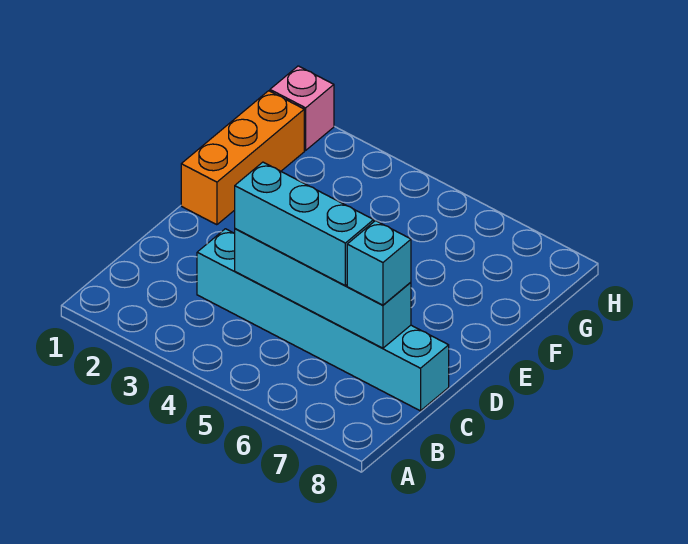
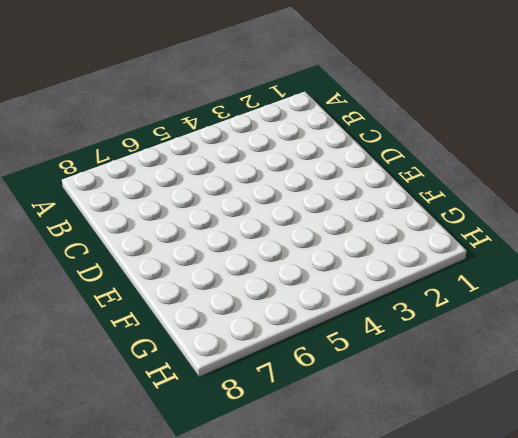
none -> cyan 1x6 brick [197,229,449,411]
none -> orange 1x3 brick [181,91,304,225]

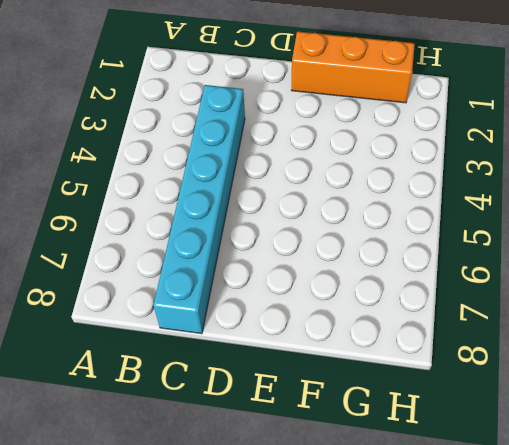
none -> pink 1x1 brick [270,66,334,150]
none -> cyan 1x4 brick [235,229,411,348]

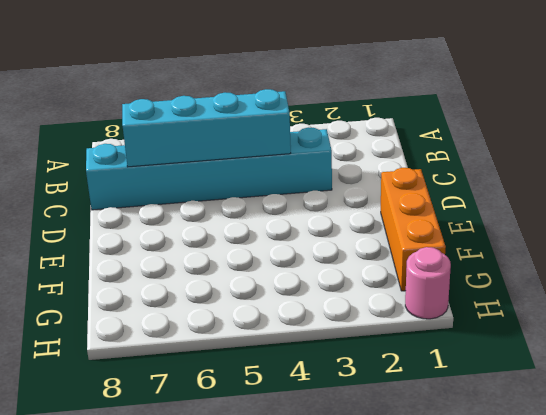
pink 1x1 round brick [405,247,451,319] -> pink 1x1 brick [270,66,334,150]
none -> cyan 1x3 brick [235,162,374,286]
none -> cyan 1x1 brick [347,221,411,305]

